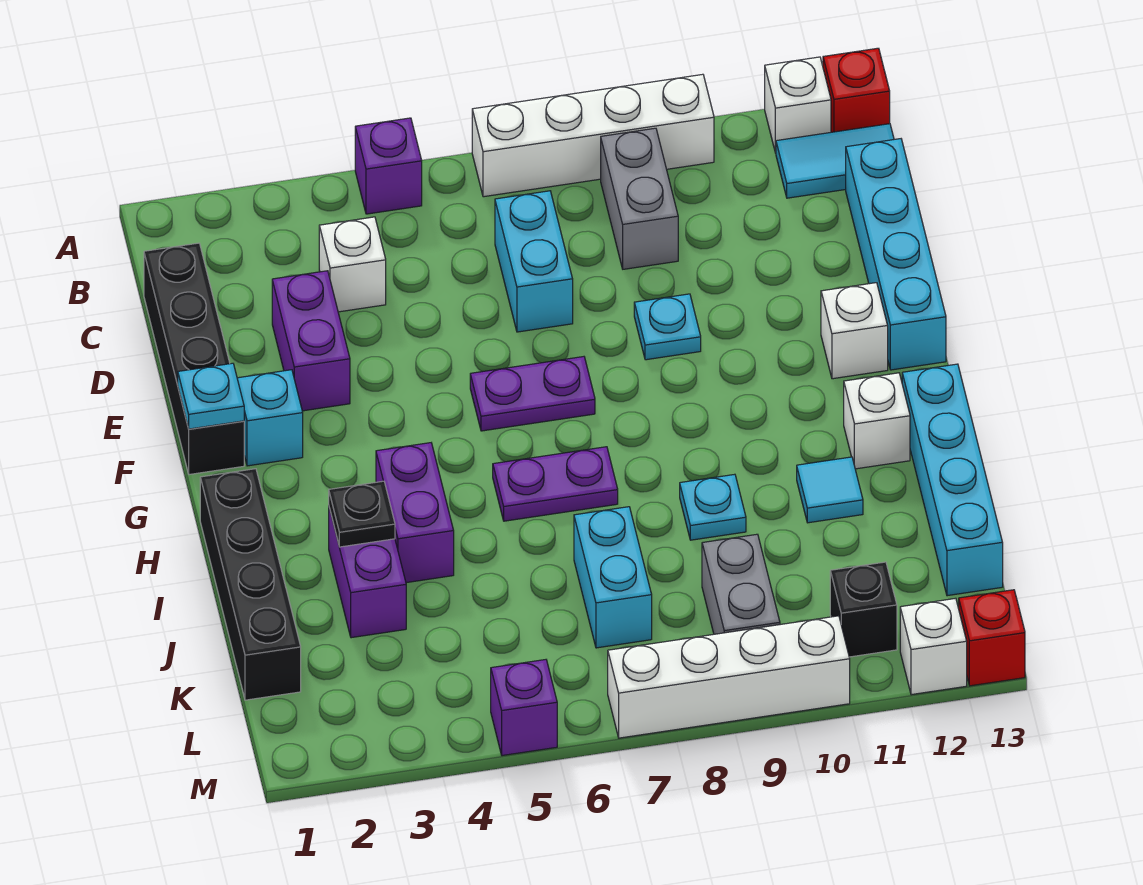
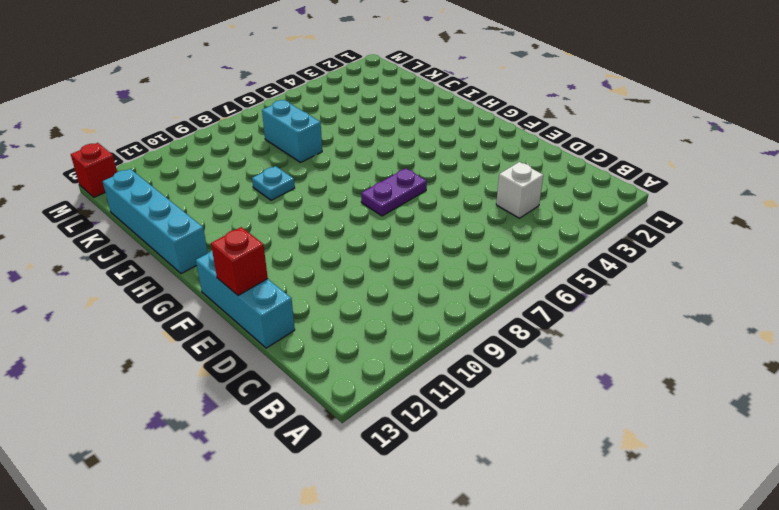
cyan 1x3 brick [196,250,295,348] -> cyan 1x4 brick [846,139,946,370]
red 1x1 brick [211,227,268,296] -> red 1x1 brick moved to [823,48,890,132]
none -> purple 1x1 brick [355,118,422,214]
none -> white 1x4 brick [472,74,714,197]
none -> white 1x1 brick [765,57,831,153]
none -> grey 1x2 brick [601,128,678,269]

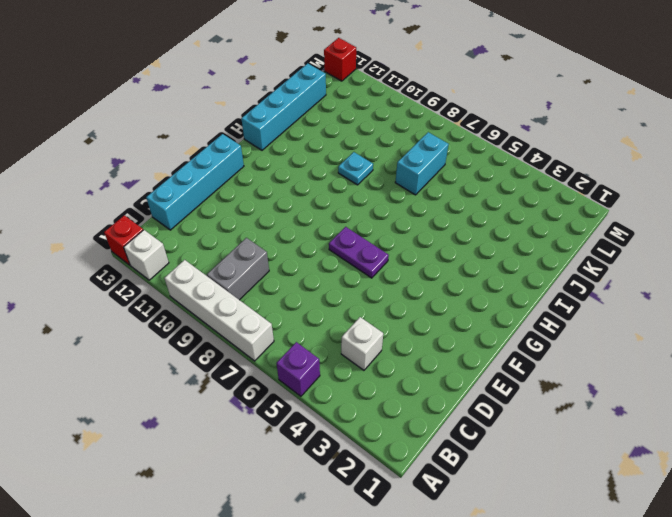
none -> cyan 1x2 tile [776,124,894,198]
none -> black 1x4 brick [144,243,244,475]
none -> cyan 1x2 brick [495,191,573,332]
none -> purple 1x2 brick [272,271,350,411]

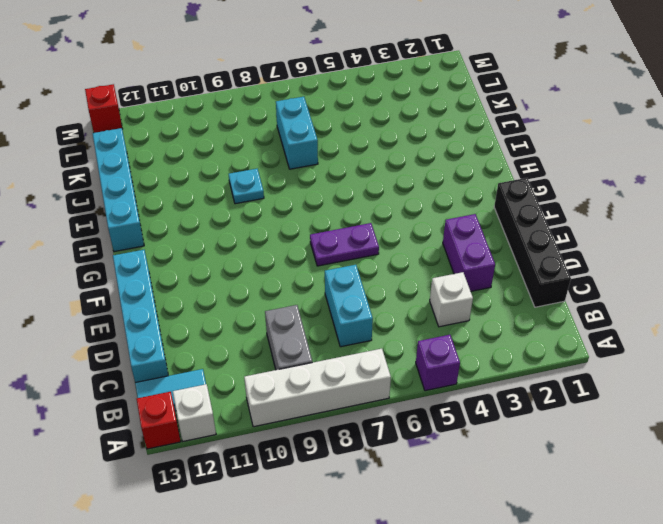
none -> cyan 1x1 plate [634,294,701,360]
none -> cyan 1x1 brick [237,370,303,466]
none -> white 1x1 brick [821,283,888,379]
none -> black 1x4 brick [200,469,301,700]

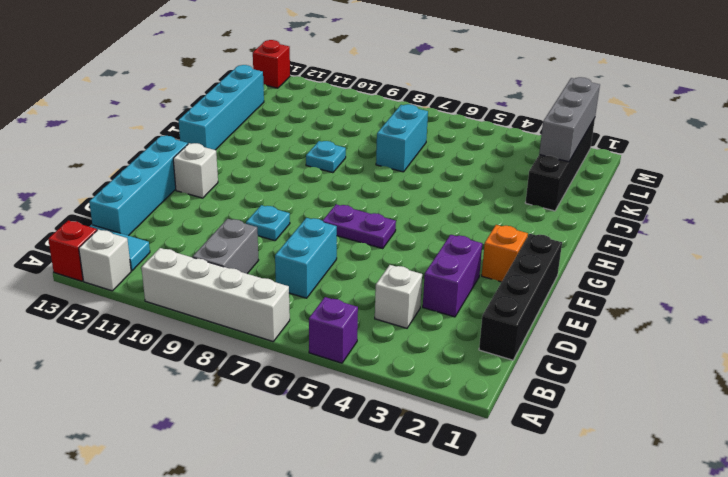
orange 1x1 brick [482,225,528,282] -> cyan 1x1 brick [237,370,303,466]
black 1x4 brick [525,118,595,211] -> black 1x4 brick moved to [200,469,301,700]
grey 1x3 brick [539,77,600,162] -> none
none -> purple 1x2 brick [376,443,454,583]
none -> purple 1x2 plate [493,447,618,521]
none -> white 1x1 brick [844,373,910,469]
none -> purple 1x2 brick [329,508,406,638]

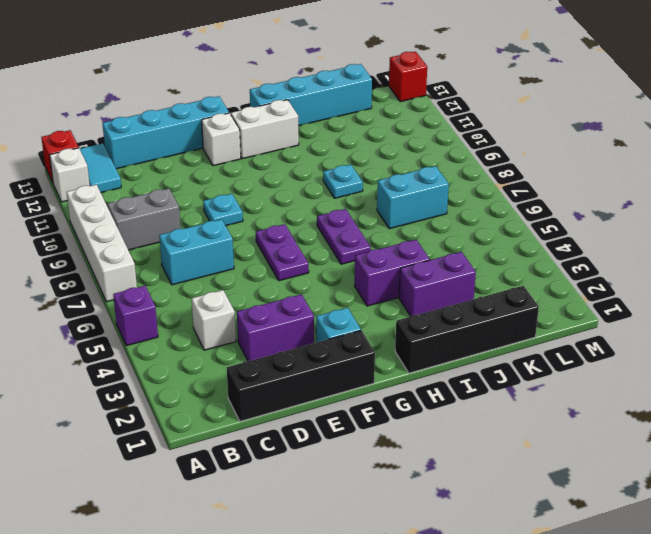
white 1x2 brick [231,100,299,159] -> white 1x1 brick [844,373,910,469]
none -> cyan 1x1 tile [797,457,863,523]
none -> grey 1x2 brick [702,534,780,634]
none -> black 1x1 brick [830,562,897,657]
none -> purple 1x1 brick [491,660,557,756]

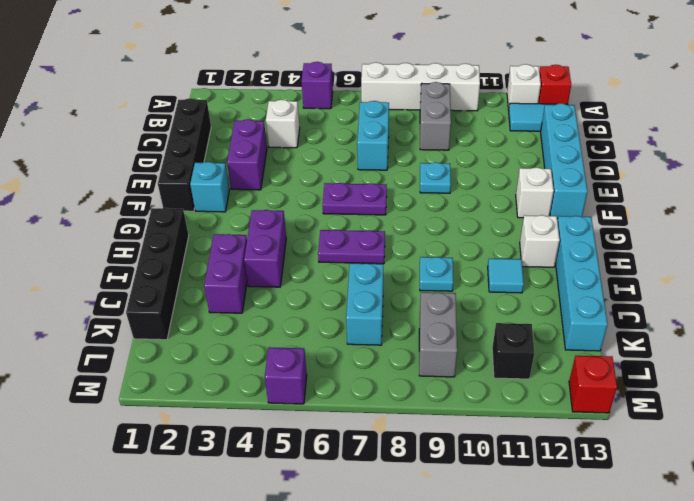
none -> white 1x4 brick [608,616,850,738]
none -> white 1x1 brick [900,598,967,695]
none -> cyan 1x1 plate [178,363,244,429]
none -> black 1x1 plate [329,481,395,547]

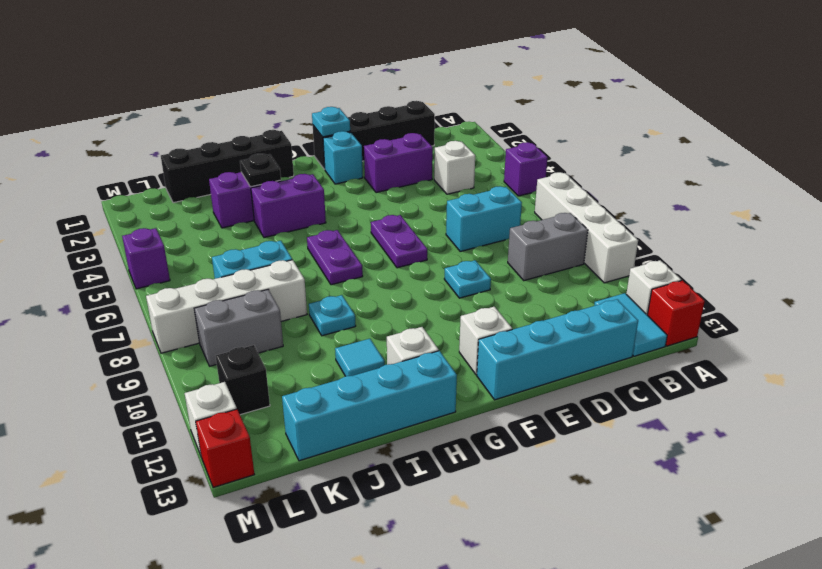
white 1x4 brick [146,260,307,353] -> white 1x4 brick turned to [608,616,850,738]

